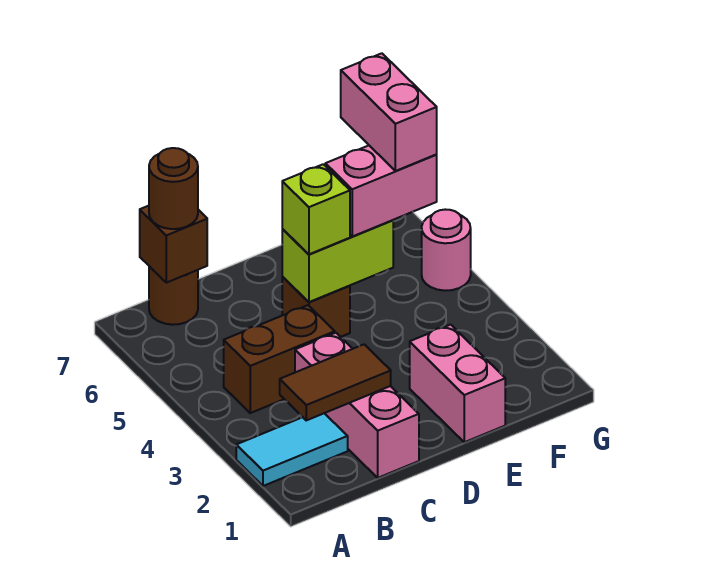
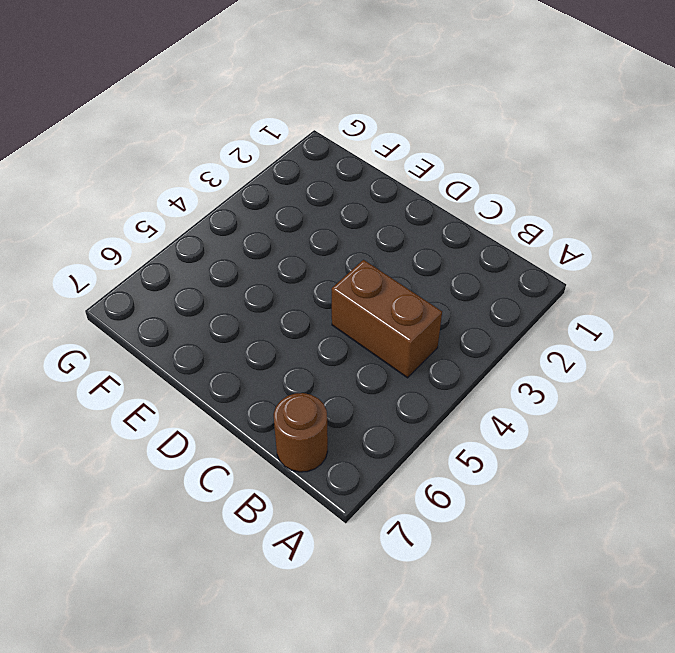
none -> cyan 1x2 tile [236,413,348,486]
none -> pink 1x3 brick [295,333,419,478]
none -> brown 1x1 brick [282,276,350,337]

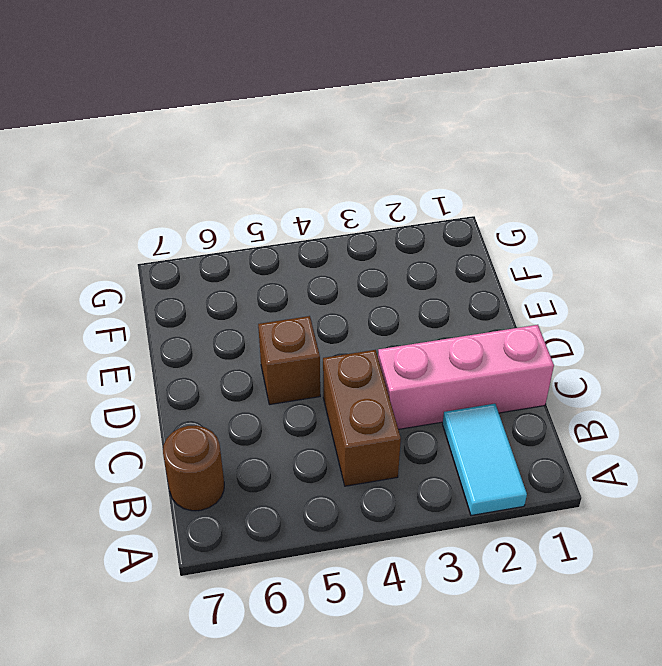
none -> pink 1x2 brick [410,325,505,442]
none -> pink 1x1 round brick [422,209,471,291]
none -> brown 1x2 tile [280,344,391,420]

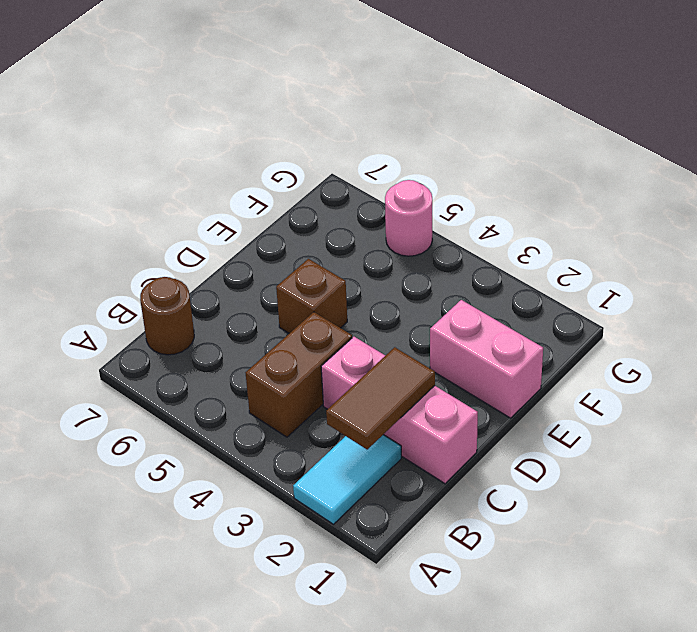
none -> brown 1x1 brick [140,206,207,283]
none -> lime 1x2 brick [282,220,393,302]
none -> brown 1x1 round brick [149,148,198,229]

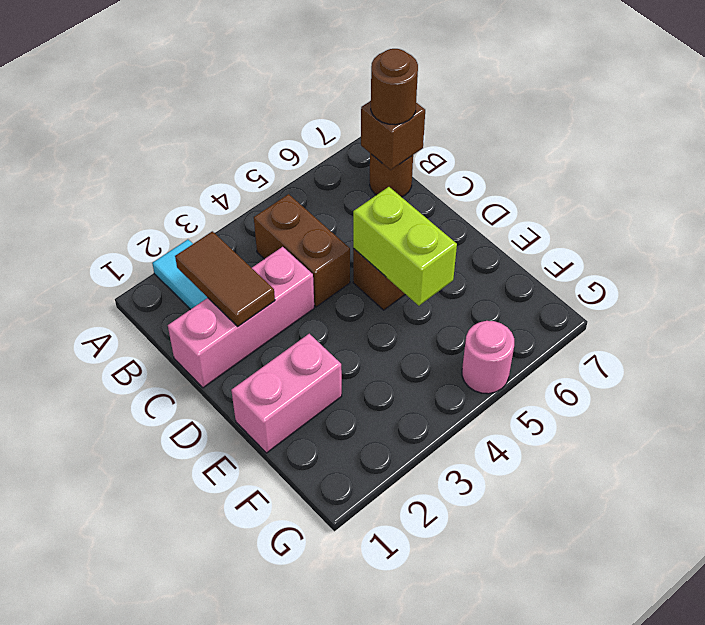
none -> lime 1x1 brick [282,164,350,254]
none -> pink 1x2 brick [325,146,437,236]
none -> pink 1x2 brick [341,53,437,171]

